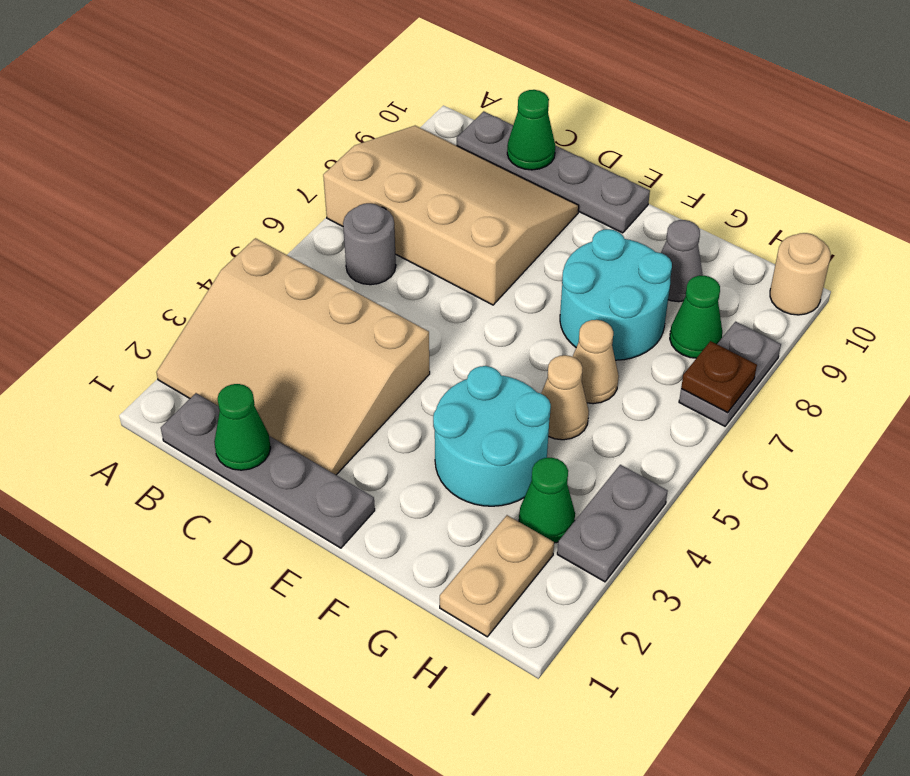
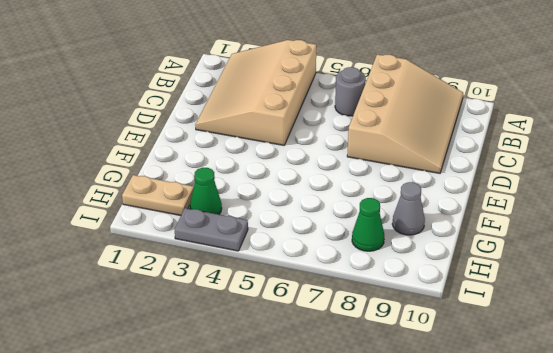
none -> grey 1x4 plate [161,393,375,548]
none -> grey 1x4 plate [457,111,650,233]
none -> cyan 2x2 round brick [433,366,551,506]

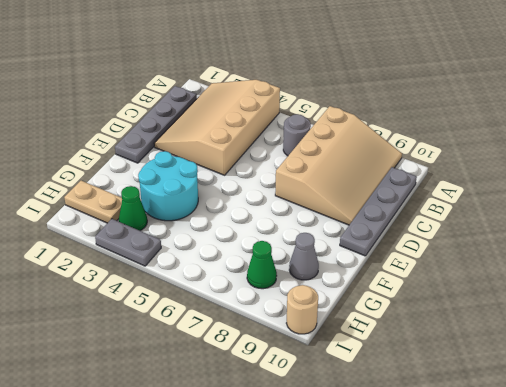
none -> cyan 2x2 round brick [560,229,672,360]
none -> tan 1x1 cone [541,355,589,440]
none -> tan 1x1 cone [573,320,619,404]

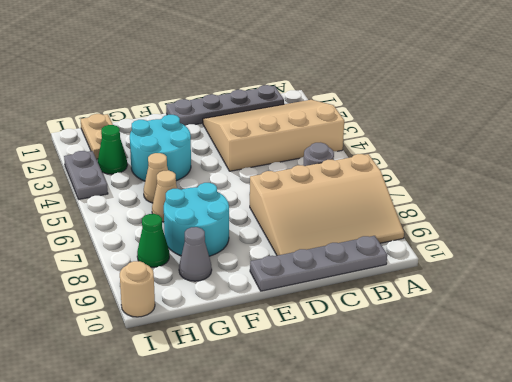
none -> grey 1x2 plate [679,322,781,426]
none -> green 1x1 cone [214,384,271,470]
none -> green 1x1 cone [507,90,555,170]

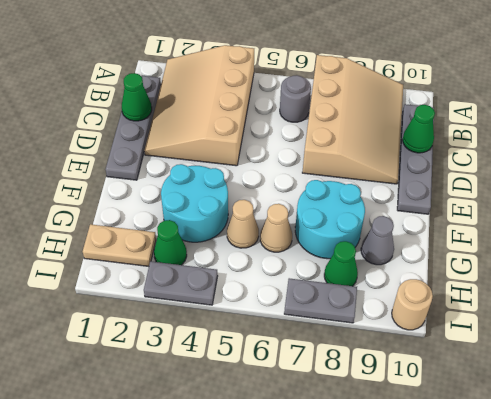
none -> brown 1x1 plate [681,341,757,413]

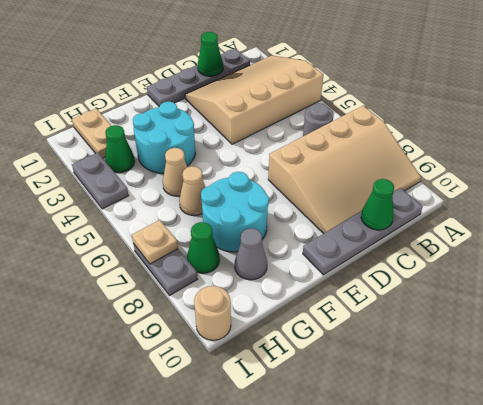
tan 1x1 plate [132,220,178,264] -> brown 1x1 plate [681,341,757,413]

